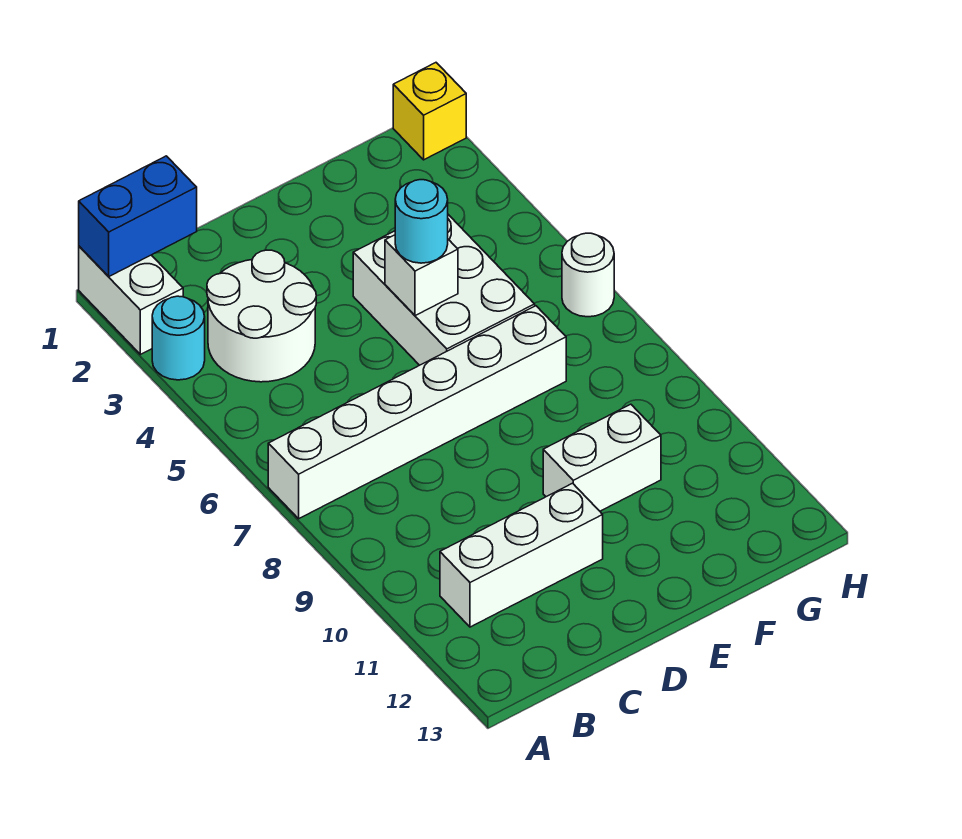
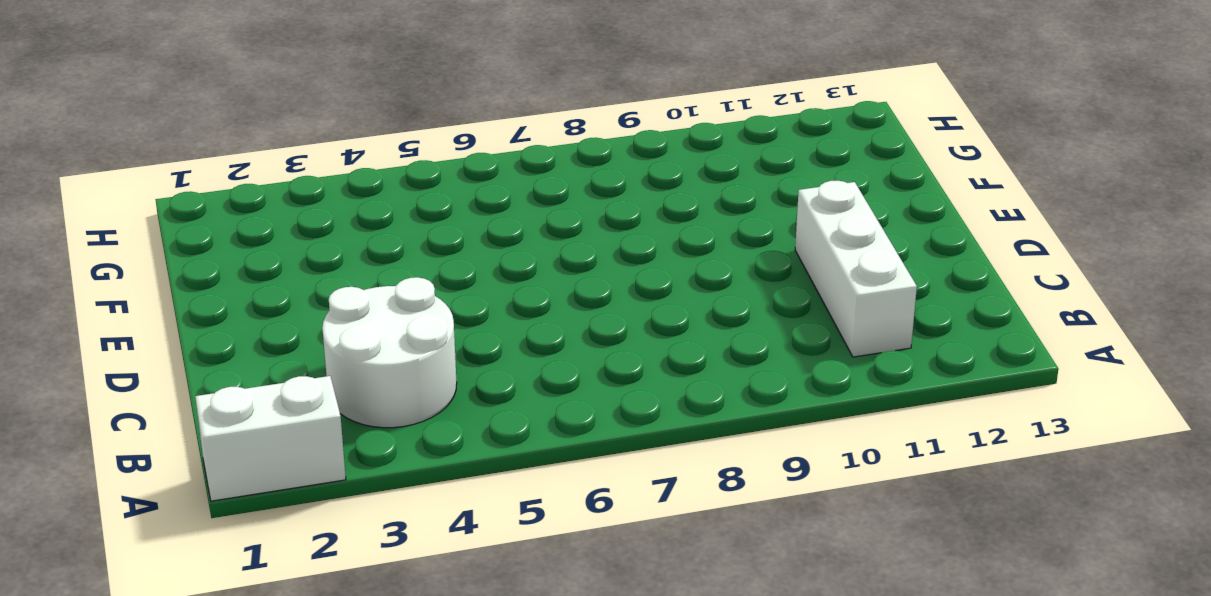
none -> cyan 1x1 round brick [152,296,205,380]
none -> white 1x6 brick [268,306,566,519]
none -> white 2x3 brick [353,215,535,365]

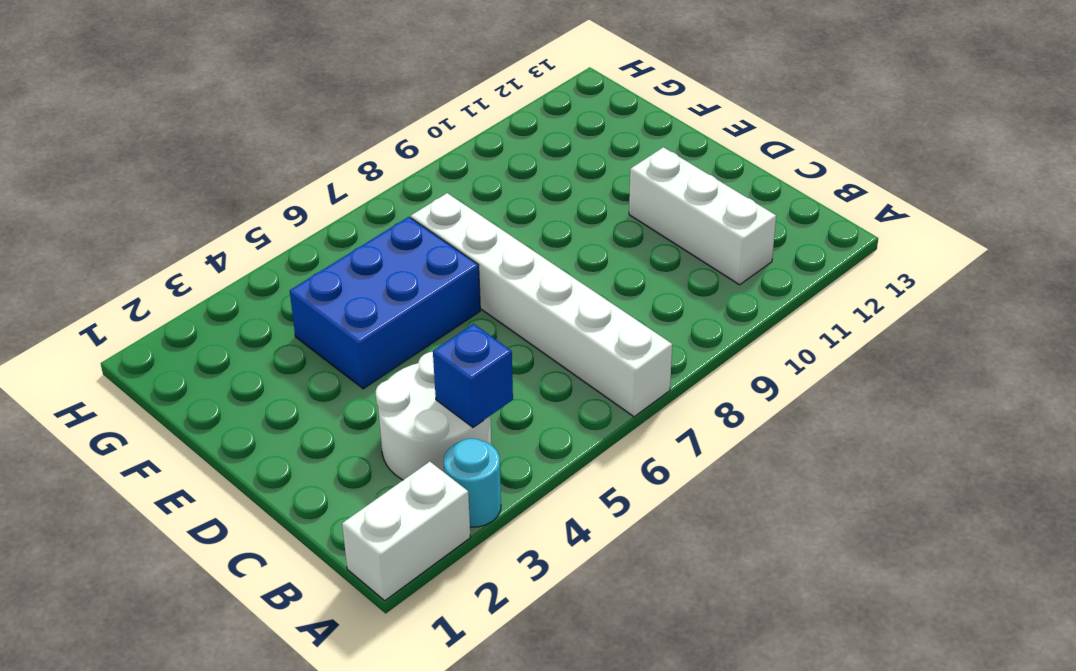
blue 1x1 brick [433,324,513,428] -> none
blue 2x3 brick [290,217,480,389] -> white 2x3 brick [353,215,535,365]
none -> white 1x2 brick [543,404,661,511]
none -> yellow 1x1 brick [393,63,466,160]
none -> white 1x1 round brick [562,233,614,317]

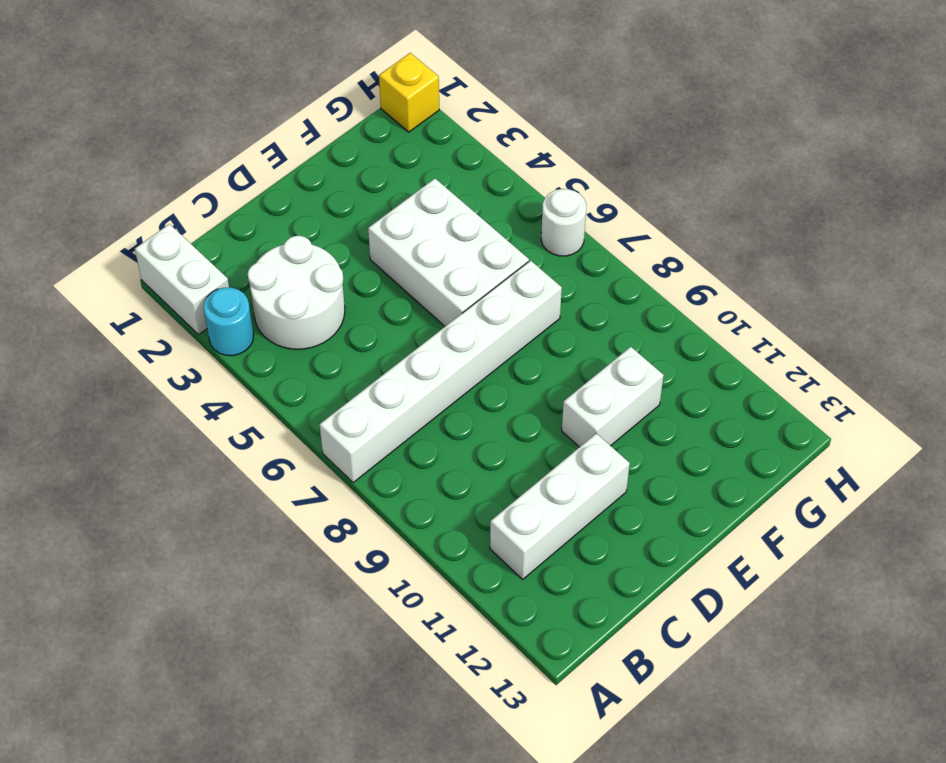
none -> blue 1x2 brick [79,156,197,277]
none -> white 1x1 brick [385,235,458,316]
none -> cyan 1x1 round brick [395,180,448,263]

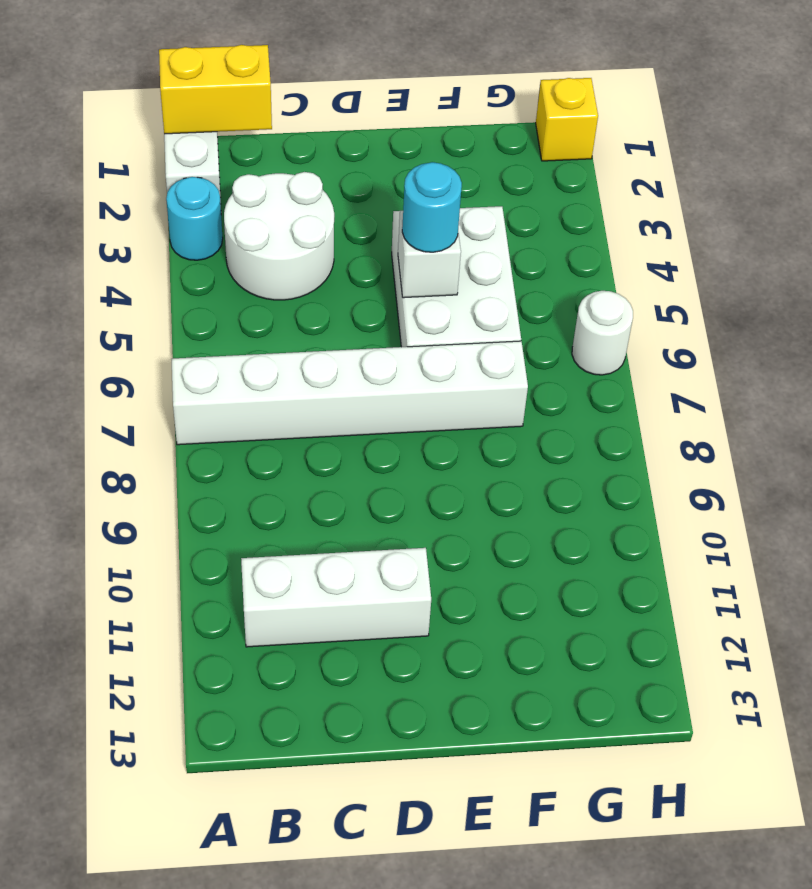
yellow 1x2 brick [159,45,272,134] -> blue 1x2 brick [79,156,197,277]
none -> white 1x2 brick [543,404,661,511]

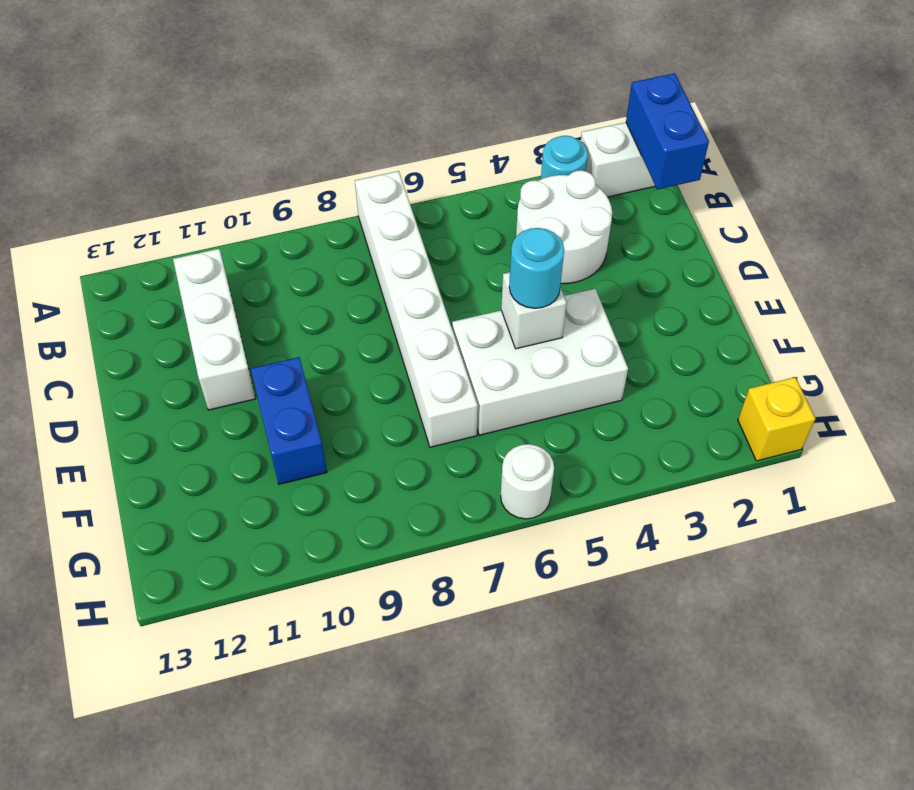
blue 1x2 brick [251,357,327,484] -> white 1x2 brick [543,404,661,511]

